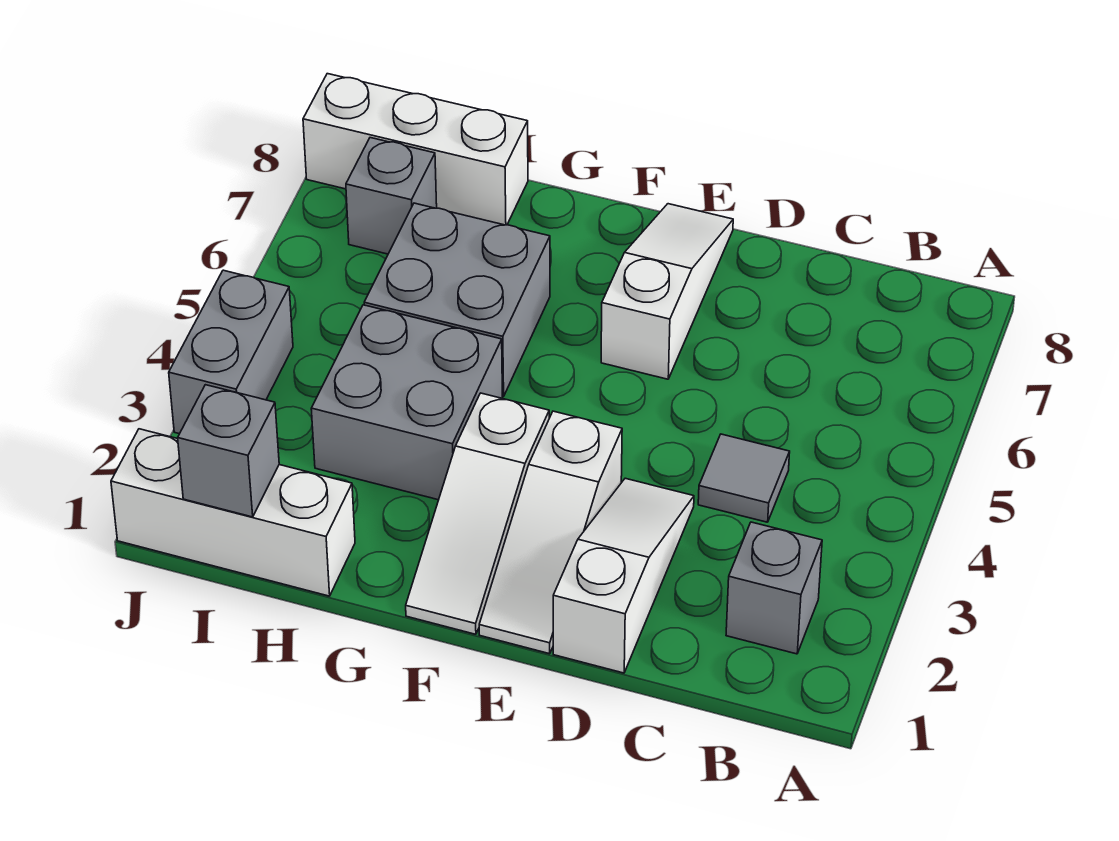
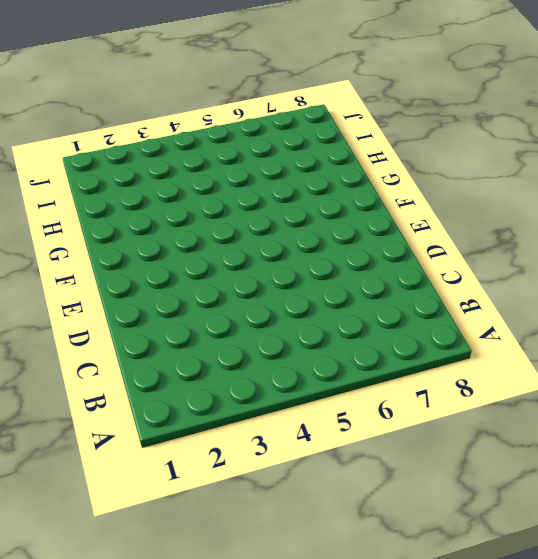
none -> grey 1x1 brick [726,522,822,654]
none -> grey 1x1 tile [698,434,790,522]
none -> white 1x3 slope [553,478,694,673]

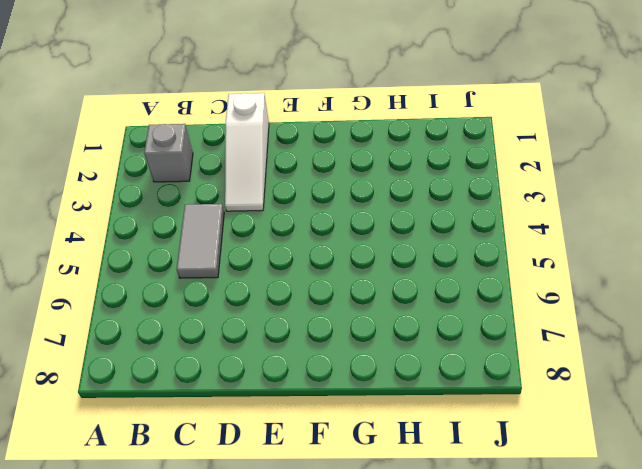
grey 1x2 tile [177,204,224,278] -> grey 1x1 tile [698,434,790,522]
none -> white 1x3 slope [479,411,622,654]
none -> white 1x3 slope [601,204,733,379]
none -> white 1x3 slope [406,393,549,634]

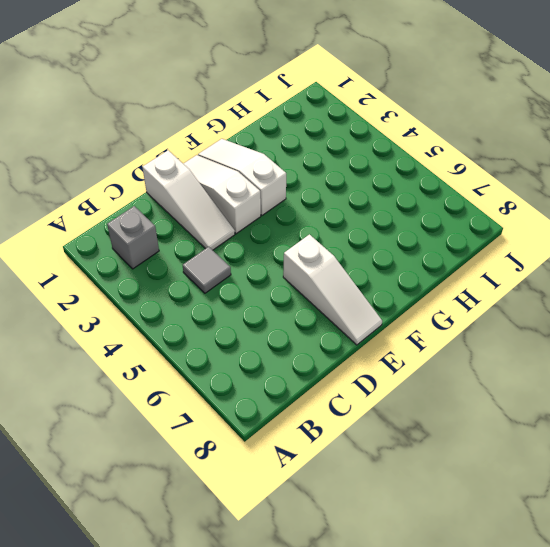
none -> grey 2x2 brick [311,305,502,500]
none -> grey 2x2 brick [364,203,550,397]
none -> white 1x3 brick [111,429,355,596]

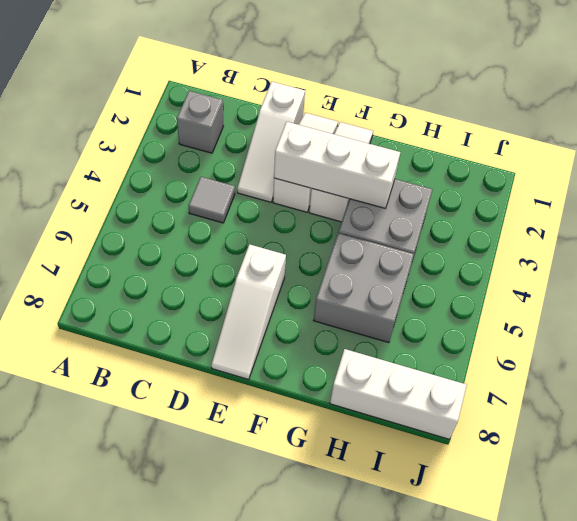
white 1x3 brick [274,122,400,208] -> white 1x3 brick moved to [111,429,355,596]
none -> grey 1x1 brick [346,138,437,254]
none -> grey 1x2 brick [169,270,293,434]
none -> grey 1x1 brick [178,385,279,517]

